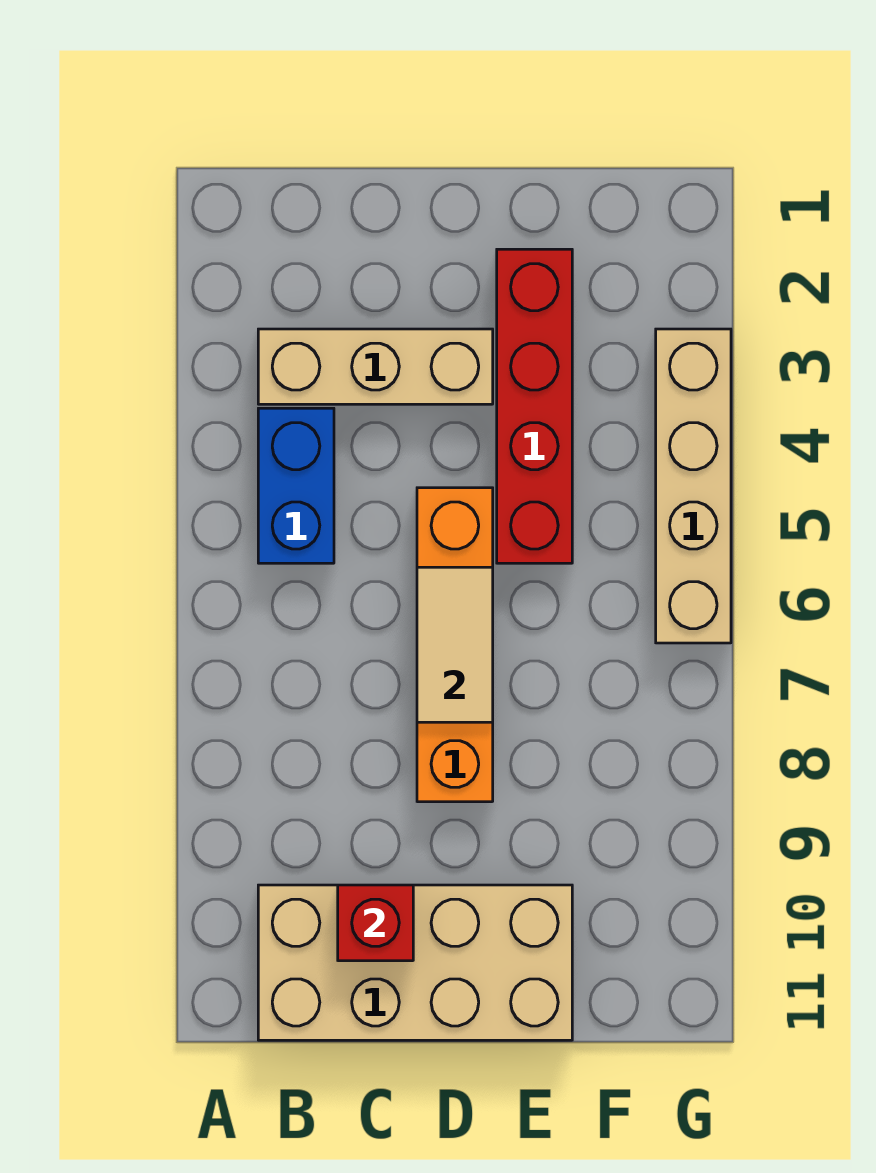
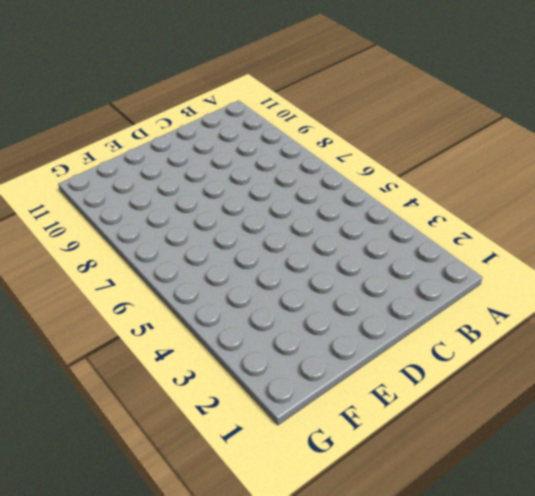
none -> tan 1x3 brick [258,329,493,404]
none -> blue 1x2 brick [258,408,334,563]

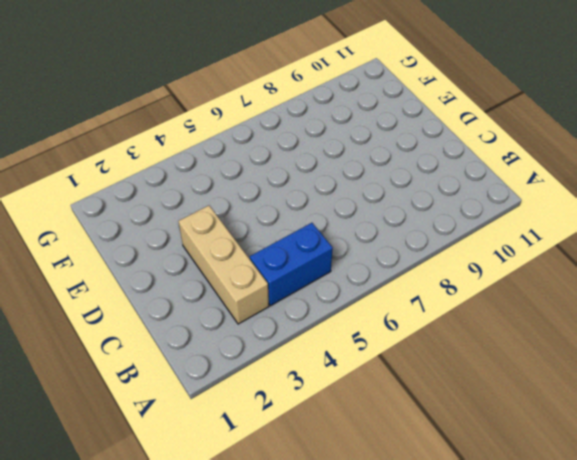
none -> tan 2x4 brick [258,885,572,1040]
none -> orange 1x4 brick [417,488,493,802]

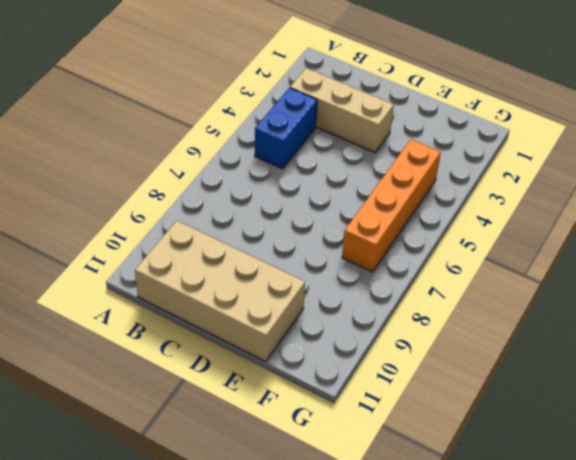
orange 1x4 brick [342,139,441,272] -> orange 1x4 brick moved to [417,488,493,802]
none -> red 1x4 brick [497,249,572,563]
none -> tan 1x4 brick [656,329,731,643]

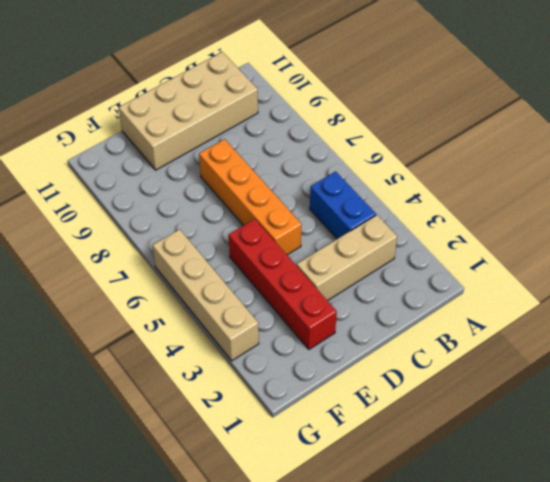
none -> red 1x1 brick [338,885,413,961]
none -> tan 1x2 tile [417,567,493,722]

